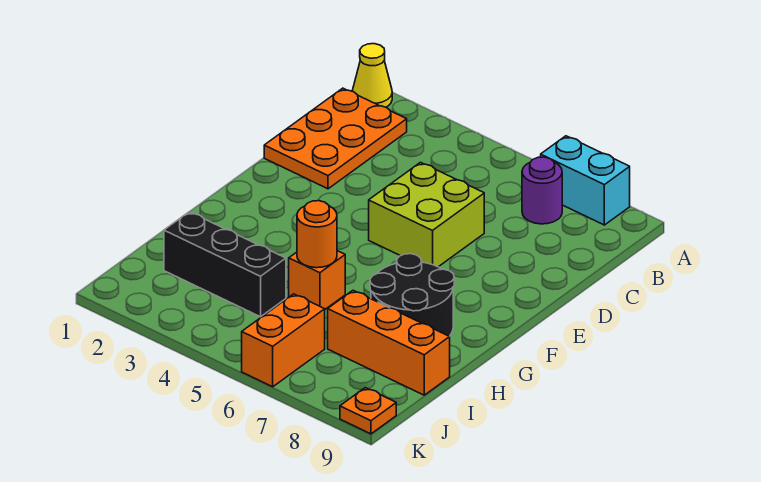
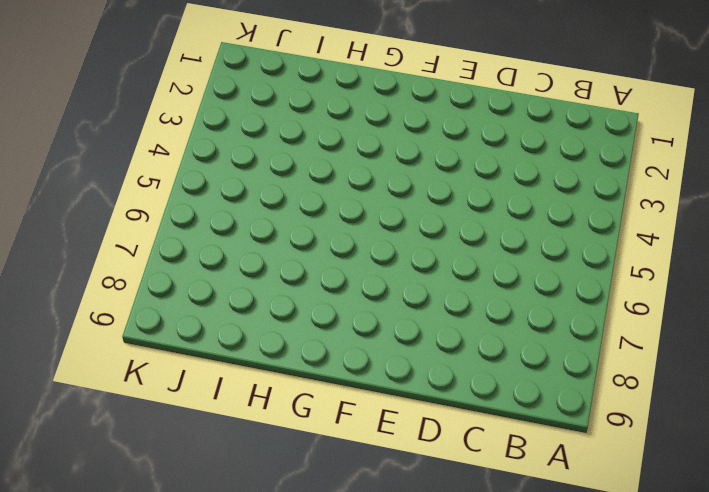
none -> yellow 1x1 cone [352,44,392,107]
none -> cyan 1x2 brick [541,136,630,225]
none -> orange 2x3 plate [264,88,407,189]

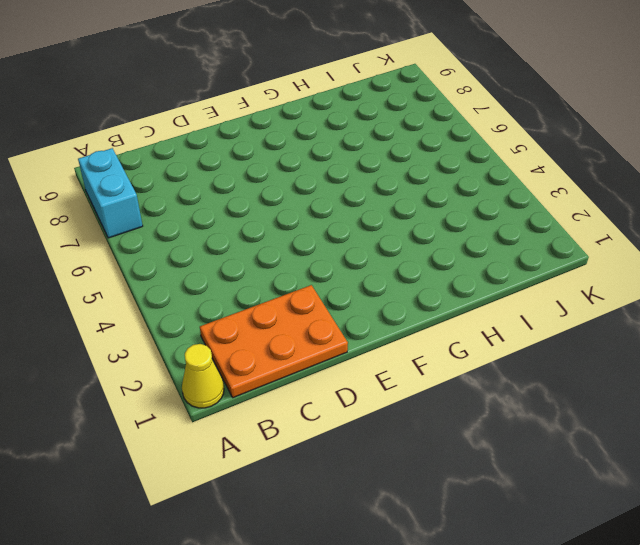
none -> purple 1x1 round brick [522,157,562,224]
none -> lime 2x2 brick [369,162,484,267]
none -> black 2x2 round brick [370,254,454,336]

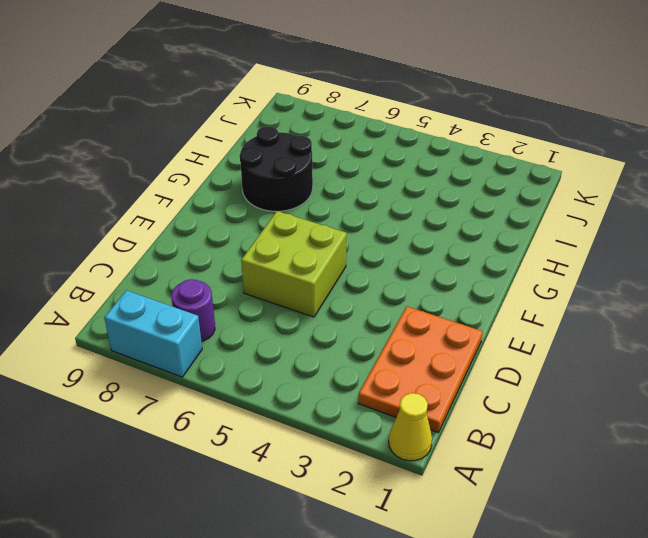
none -> orange 1x1 brick [289,251,345,309]
none -> black 1x3 brick [164,212,286,317]
none -> orange 1x3 brick [328,290,450,395]

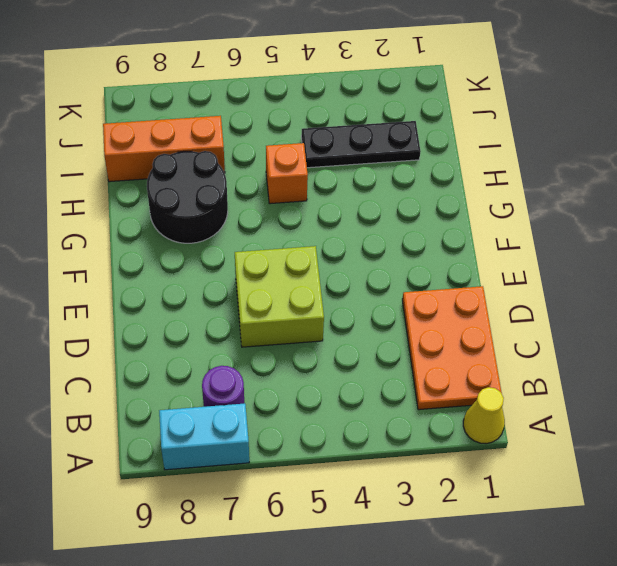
black 1x3 plate [301,121,421,168] -> black 1x3 brick [164,212,286,317]
none -> orange 1x2 brick [242,294,325,387]
none -> orange 1x1 plate [340,388,396,434]
none -> orange 1x1 round brick [297,201,337,268]

